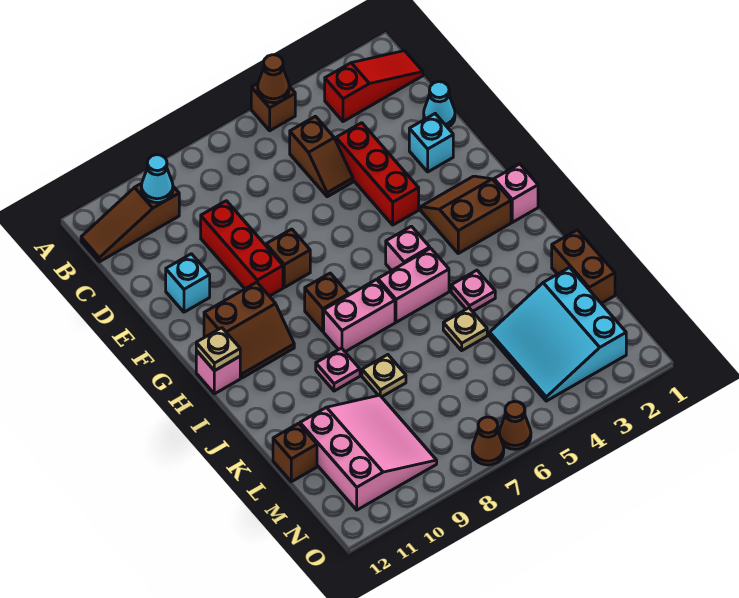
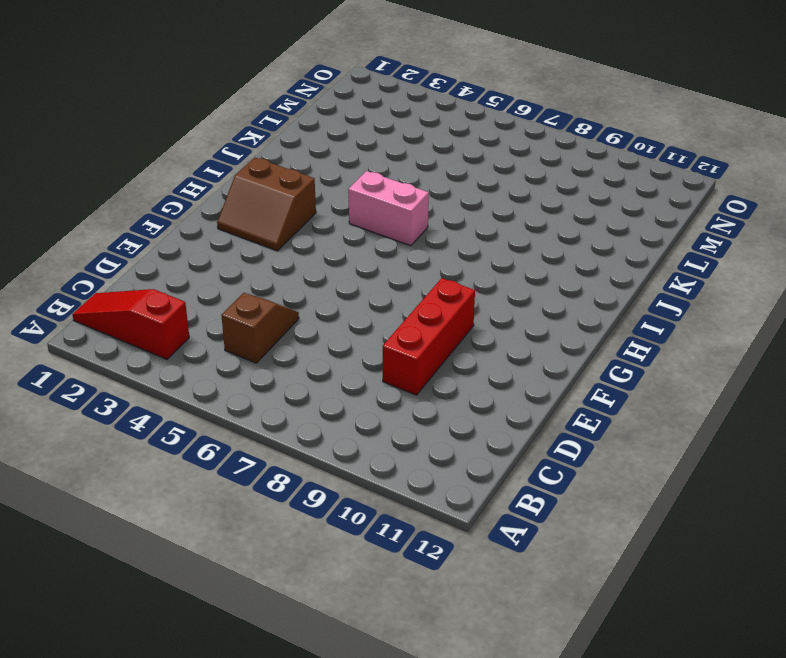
none -> brown 1x1 brick [251,84,295,131]
none -> brown 1x3 slope [81,183,179,262]
none -> cyan 1x1 cone [424,82,455,127]
none -> red 1x3 brick [336,123,419,225]

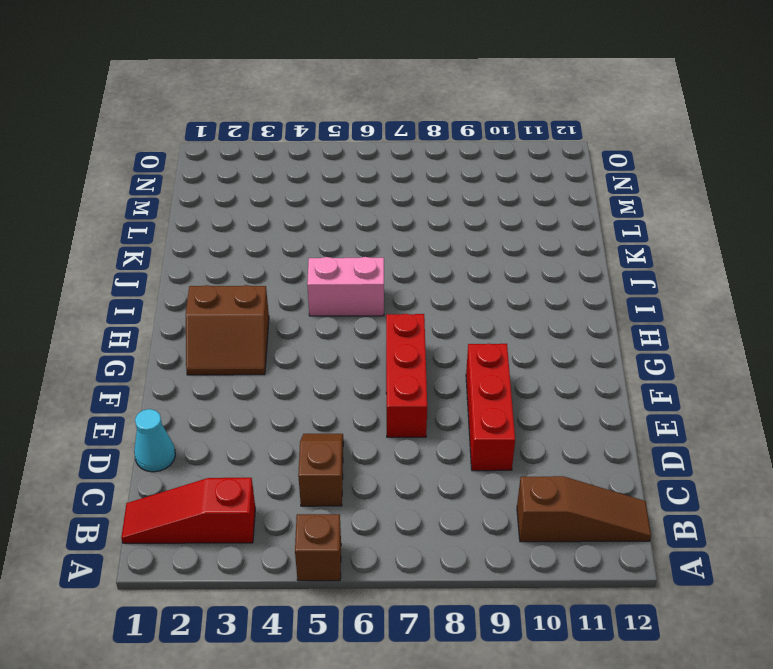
red 1x3 brick [386,314,427,437] -> red 1x3 brick moved to [336,123,419,225]
none -> cyan 1x1 brick [409,114,453,172]
none -> cyan 1x1 brick [166,254,210,312]
none -> brown 1x1 brick [266,229,310,287]
none -> brown 2x2 slope [204,282,294,378]

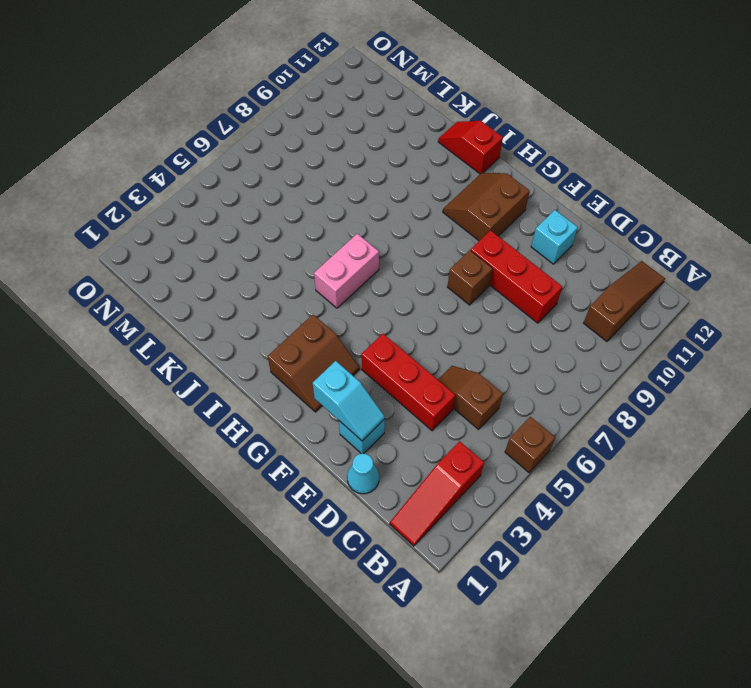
cyan 1x2 slope [313,361,385,441] -> none
red 1x2 slope [438,121,503,174] -> none
none -> pink 1x1 brick [494,164,538,222]
none -> pink 1x1 brick [386,226,430,271]
none -> brown 1x1 brick [305,273,349,331]
none -> pink 1x1 brick [196,351,240,394]

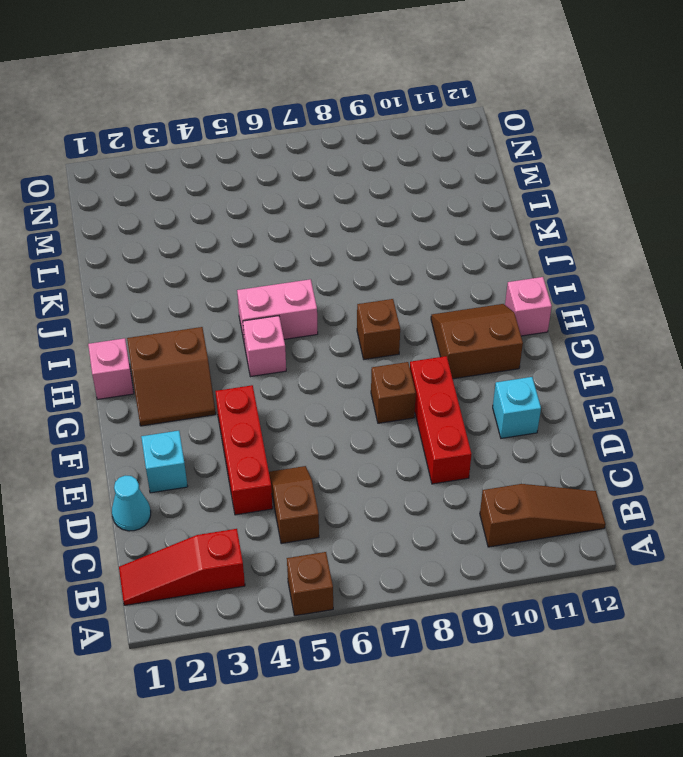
none -> pink 1x2 brick [324,280,395,352]
none -> pink 1x1 plate [451,270,495,311]
none -> pink 1x1 plate [316,348,360,391]
none -> brown 1x2 brick [552,230,615,303]

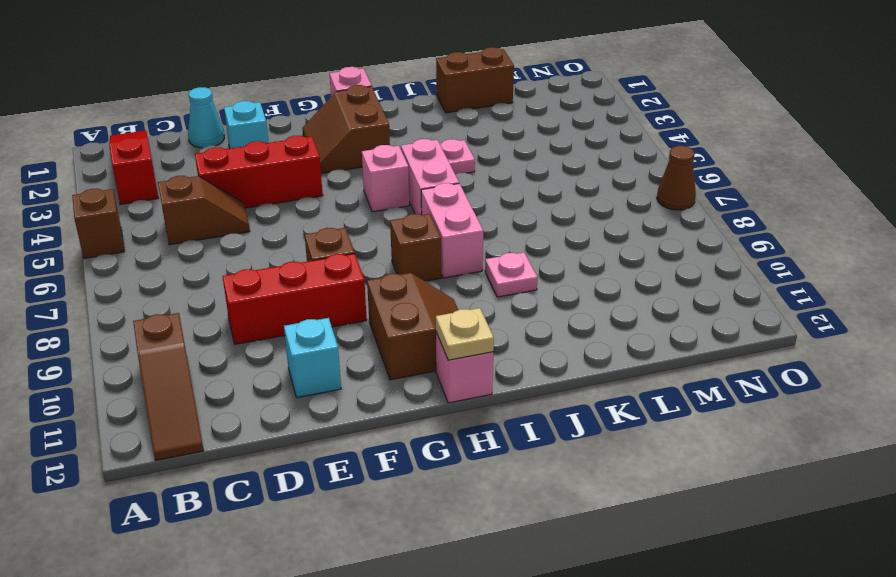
none -> tan 1x1 plate [443,308,487,350]
none -> tan 1x1 plate [362,355,406,397]
none -> cyan 3x3 slope [490,268,626,401]
none -> pink 3x3 slope [300,395,437,510]

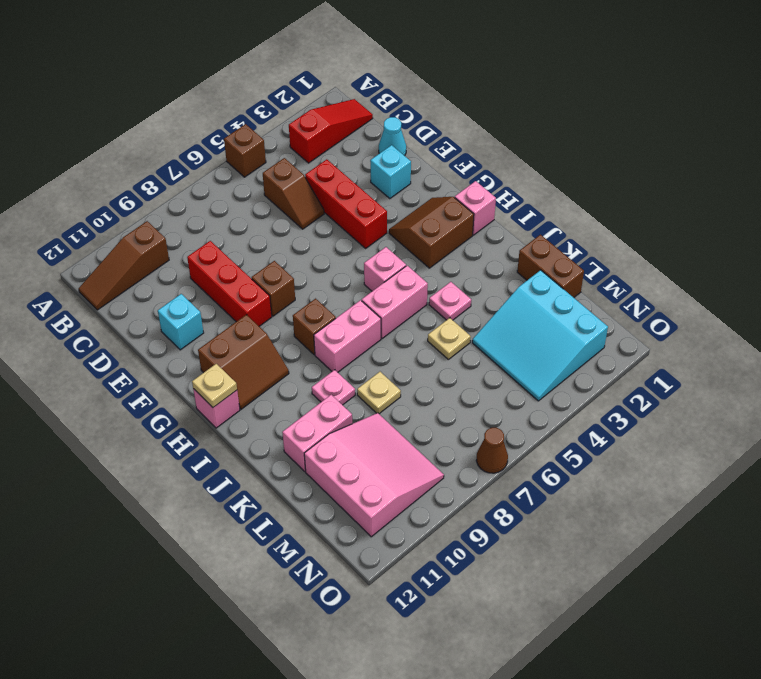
pink 1x2 brick [282,395,352,471] -> none
none -> brown 1x1 brick [273,423,317,482]
none -> brown 1x1 cone [499,401,531,449]
none -> brown 1x1 cone [258,55,289,103]
none -> cyan 1x1 cone [141,155,173,203]

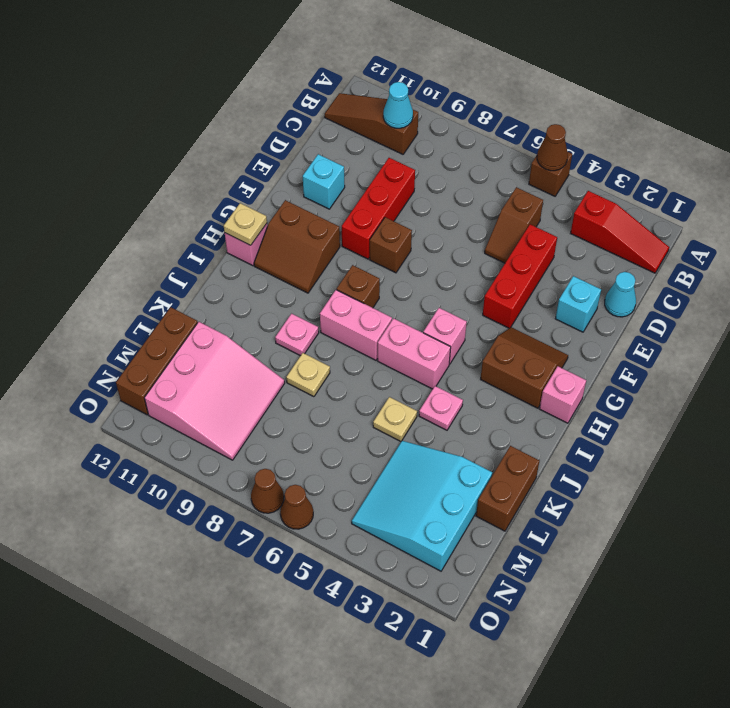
brown 1x3 brick [116,307,198,415] -> brown 1x1 brick [273,423,317,482]

